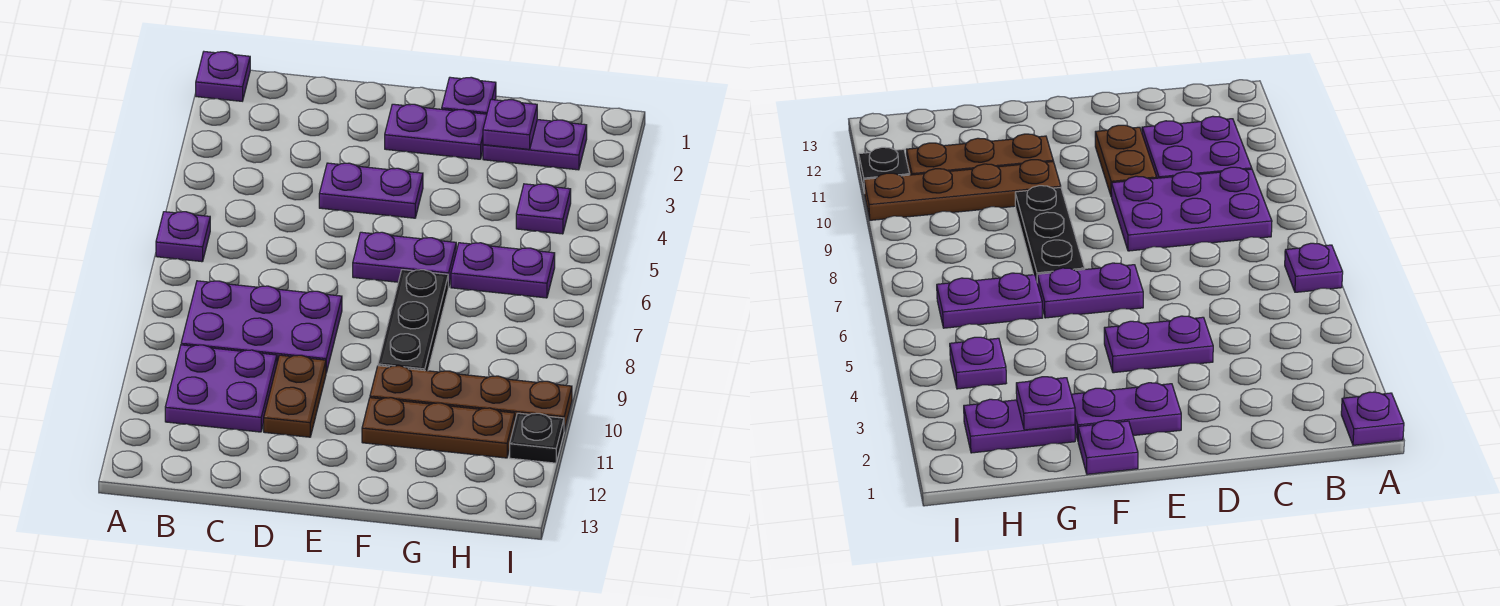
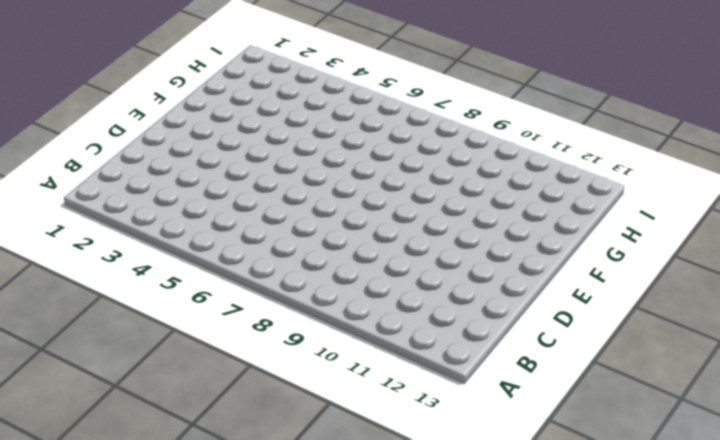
none -> purple 1x1 plate [196,52,250,101]
none -> purple 1x1 plate [156,212,210,262]
none -> purple 2x3 plate [181,281,342,373]

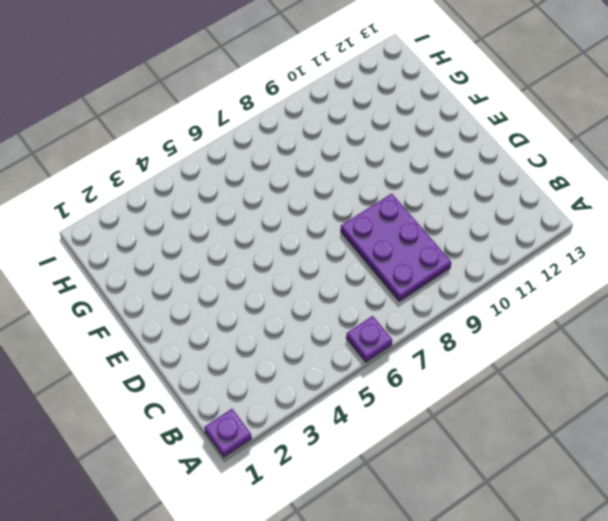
none -> purple 2x2 plate [165,345,277,432]
none -> purple 1x2 plate [319,163,423,218]
none -> brown 1x2 plate [264,355,326,437]

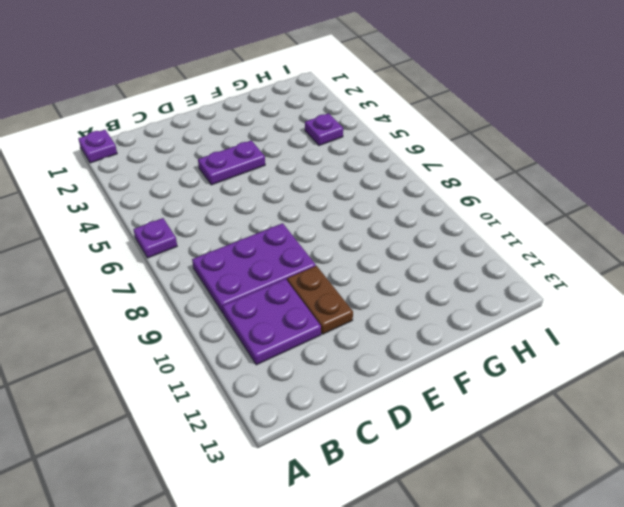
none -> purple 1x2 plate [385,104,487,159]
none -> purple 1x2 plate [353,232,456,287]
none -> purple 1x1 plate [442,77,496,114]

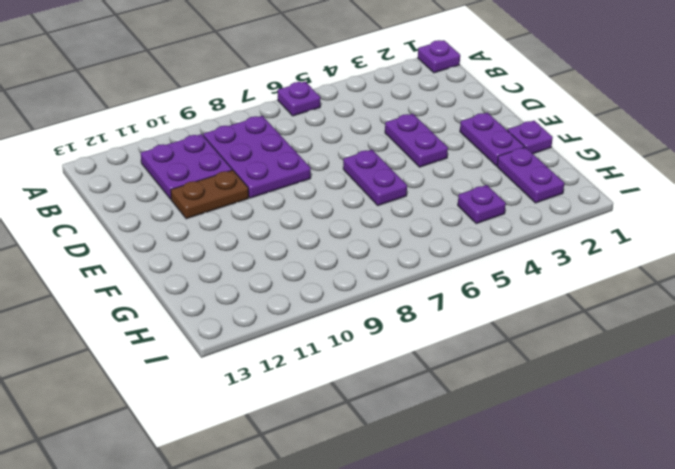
none -> black 1x3 plate [378,270,448,371]
none -> brown 1x4 plate [370,366,572,431]
none -> brown 1x3 plate [362,398,515,458]

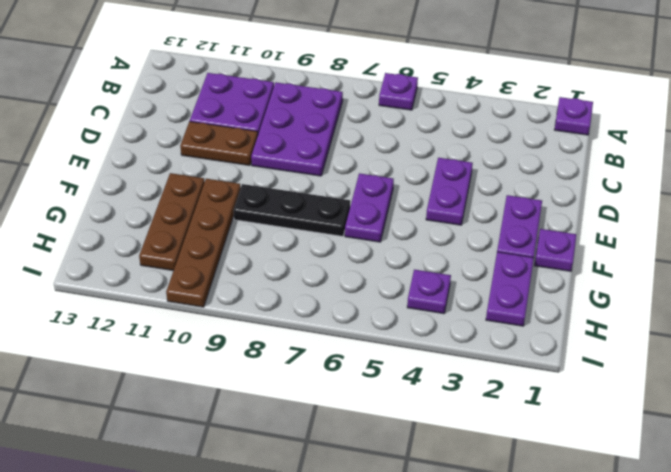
none -> purple 1x2 plate [451,243,555,298]
none -> black 1x1 plate [510,413,564,463]
none -> purple 1x1 plate [483,100,537,149]

